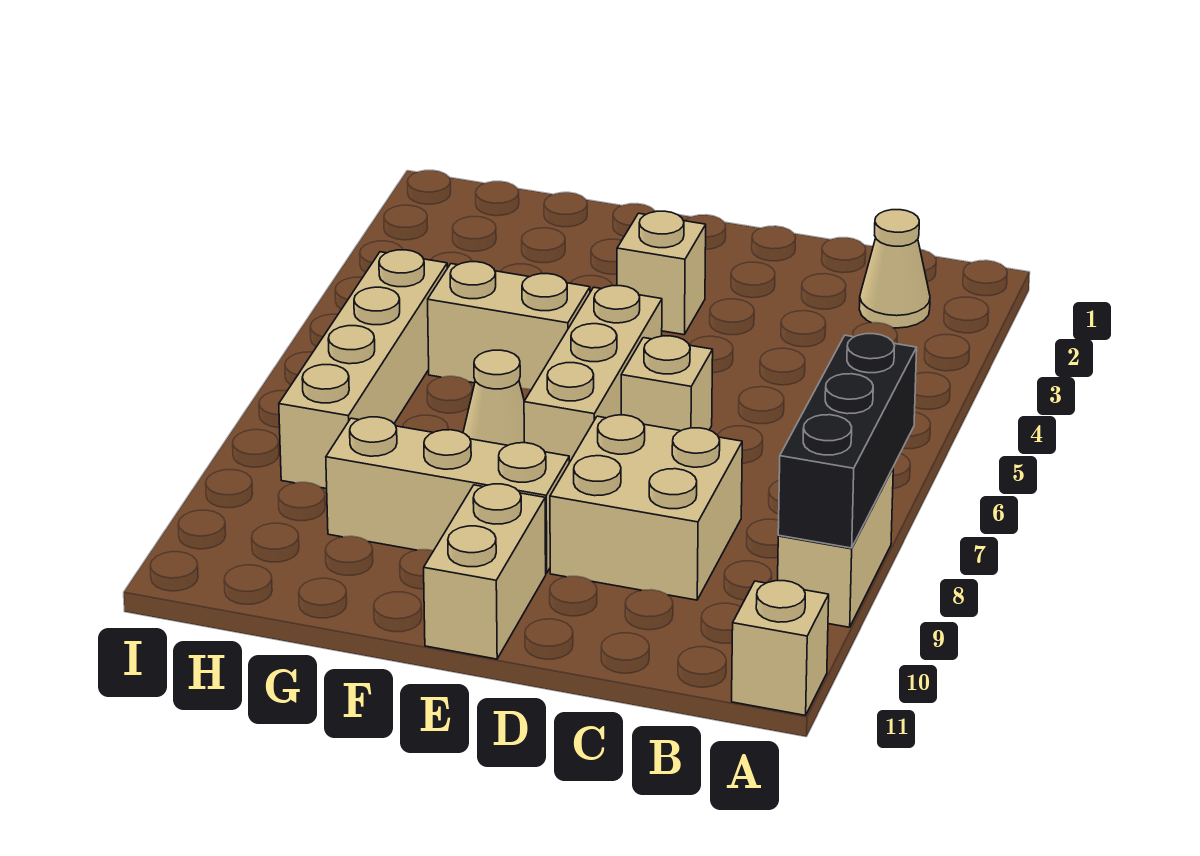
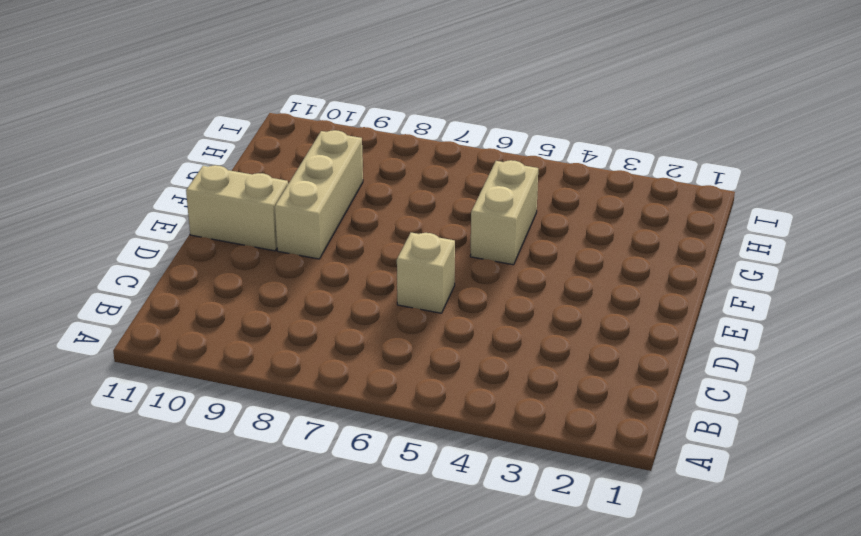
none -> tan 1x2 brick [778,469,893,627]
none -> tan 1x1 brick [732,581,829,715]
none -> tan 1x1 cone [859,210,930,328]

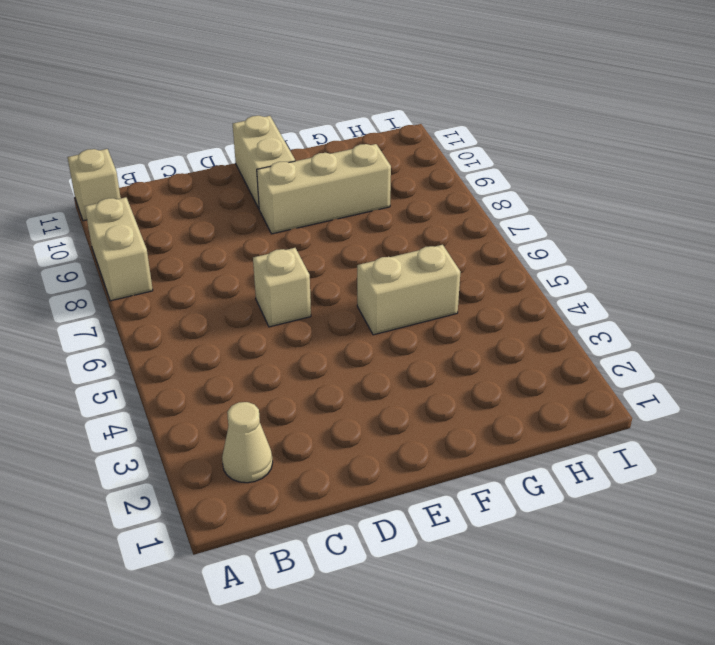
none -> tan 2x2 brick [550,415,742,600]
none -> tan 1x1 brick [617,211,706,335]
none -> tan 1x3 brick [524,286,662,463]

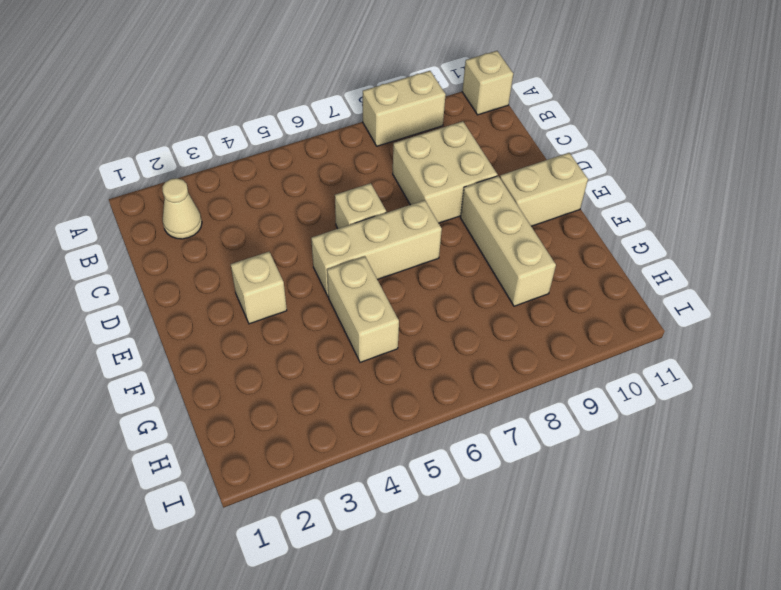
none -> tan 1x1 cone [463,350,524,445]
none -> tan 1x4 brick [279,250,447,489]
none -> black 1x3 brick [778,334,917,548]

